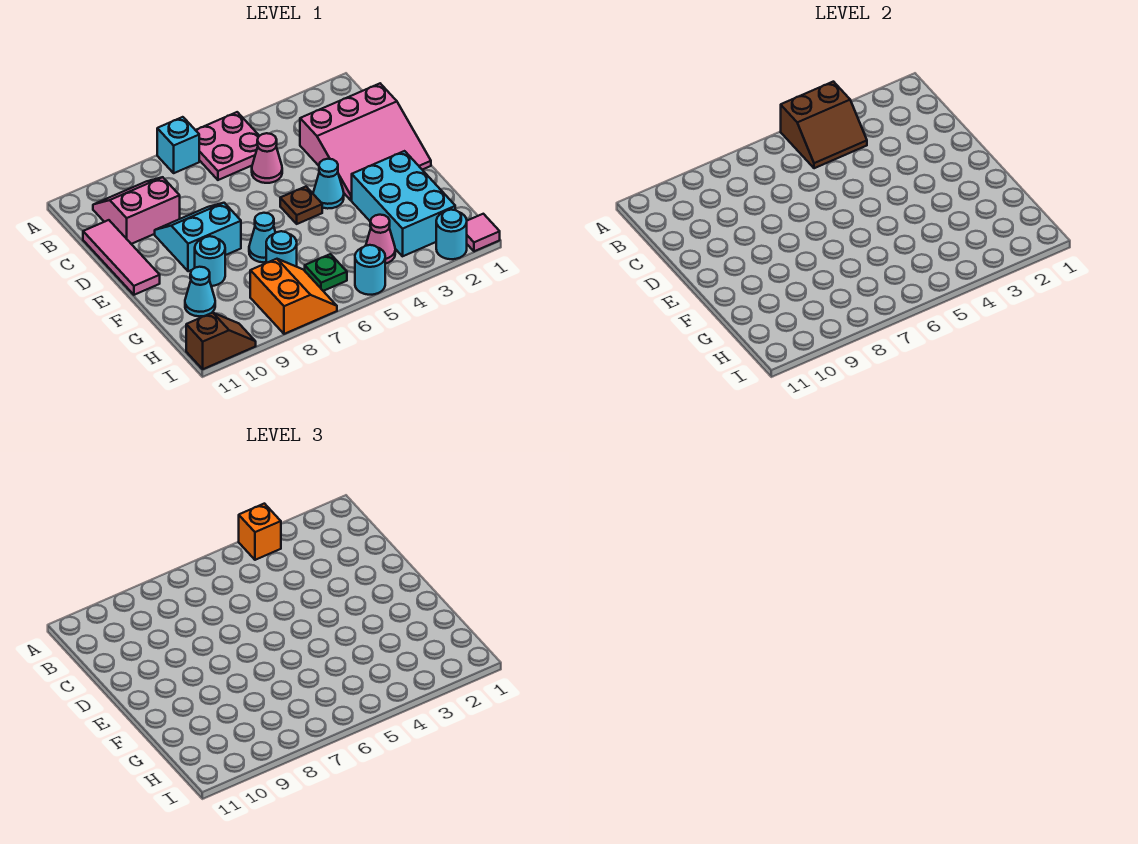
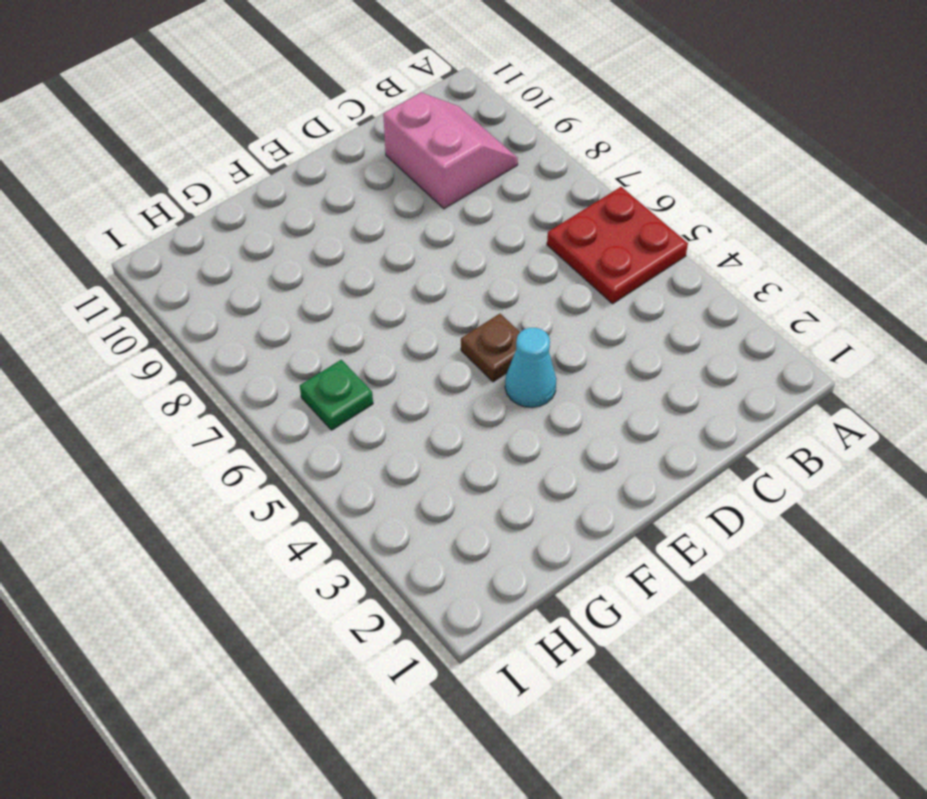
red 2x2 plate [547,187,688,304] -> pink 2x2 plate [196,112,259,180]
none -> cyan 1x1 brick [157,117,199,173]
none -> pink 3x3 slope [300,84,431,200]
none -> pink 1x1 cone [252,133,282,183]

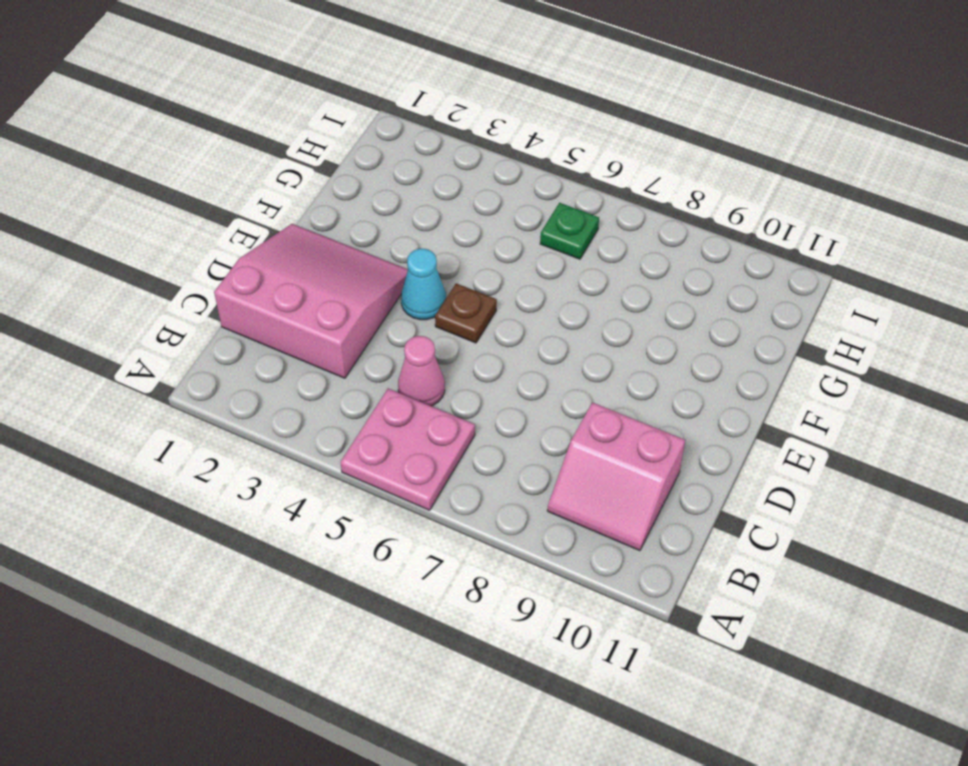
none -> cyan 1x1 brick [157,117,199,173]
none -> pink 1x3 tile [83,220,160,295]
none -> cyan 2x2 slope [155,203,241,271]

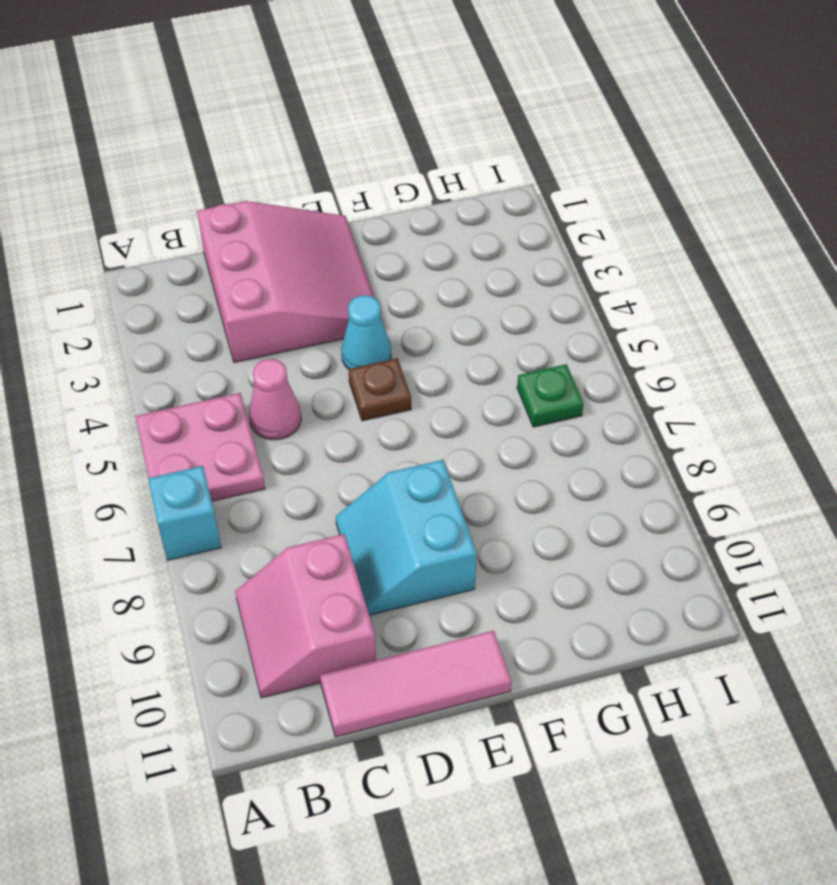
none -> cyan 2x3 brick [352,151,455,256]
none -> cyan 1x1 cone [249,213,276,262]
none -> cyan 1x1 round brick [195,236,225,286]

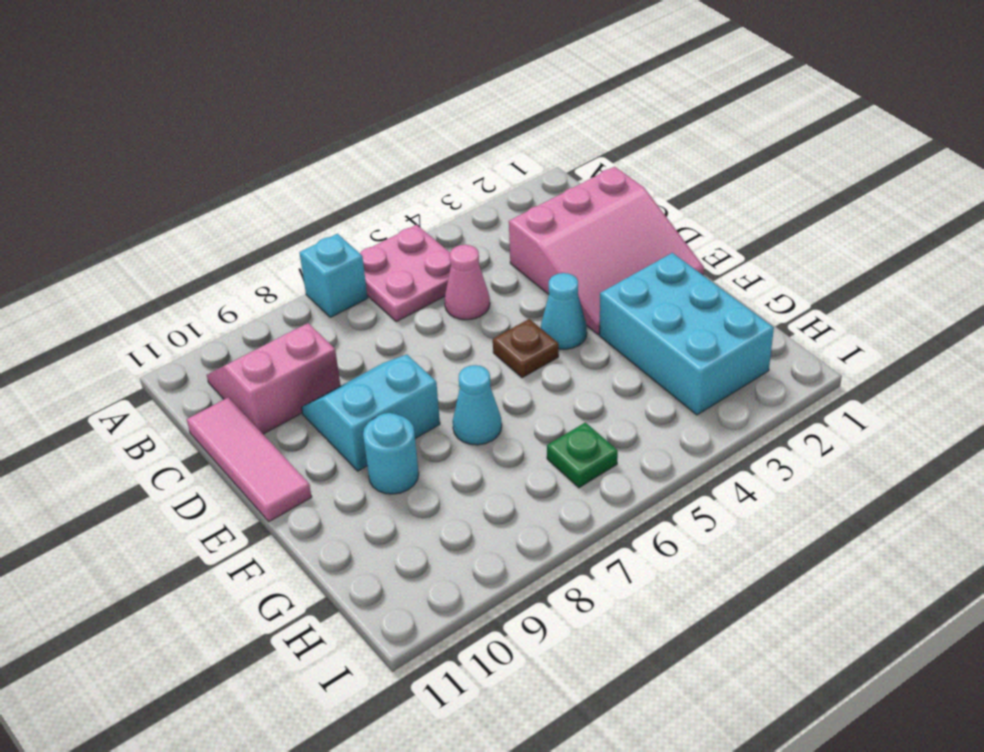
none -> cyan 1x1 round brick [266,231,297,267]
none -> cyan 1x1 cone [185,267,215,316]
none -> pink 1x1 cone [366,215,395,264]

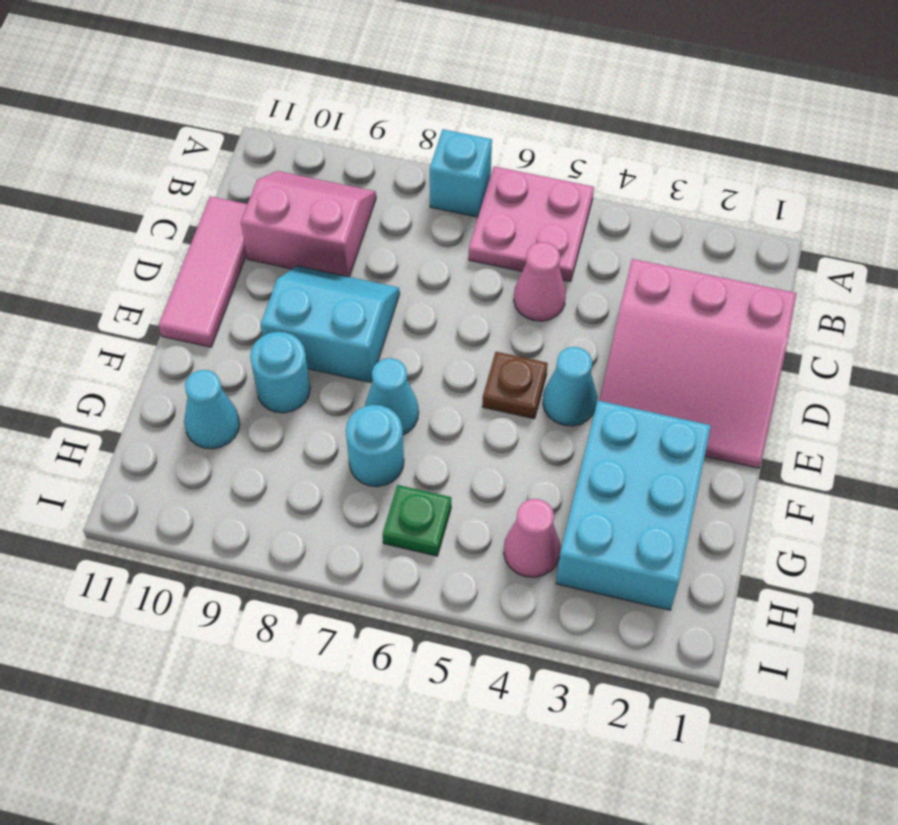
none -> orange 2x2 slope [250,259,337,334]
none -> pink 1x1 tile [467,214,500,251]
none -> cyan 1x1 round brick [436,210,467,259]

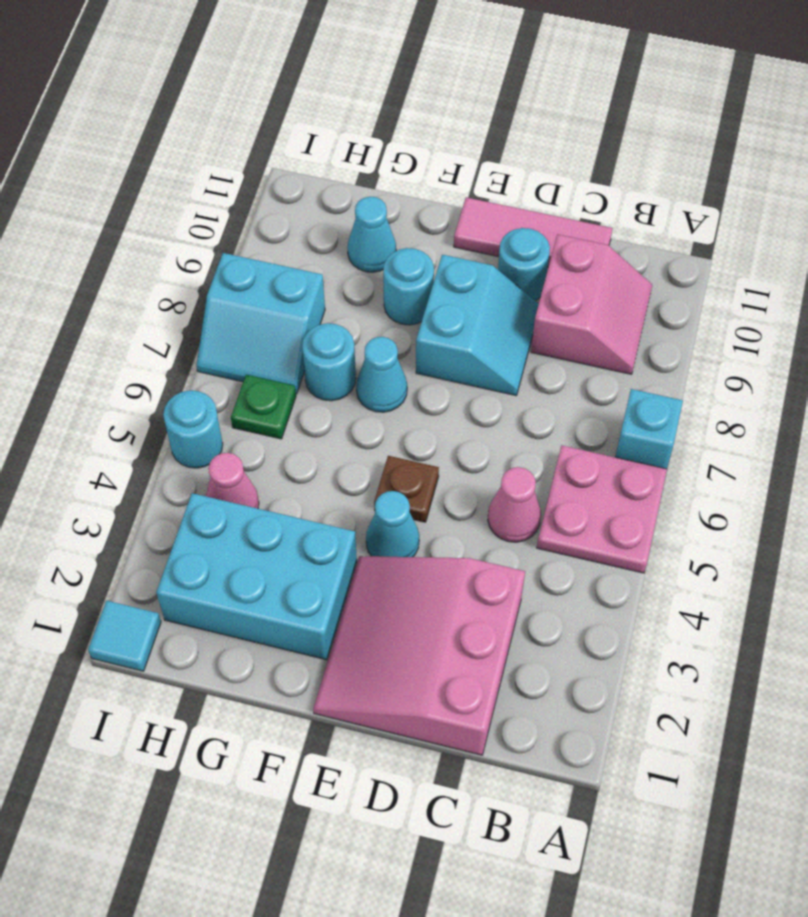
cyan 1x1 round brick [498,228,550,301] -> cyan 1x1 round brick moved to [436,210,467,259]
cyan 2x2 slope [196,253,325,394] -> orange 2x2 slope [250,259,337,334]
cyan 1x1 tile [88,601,161,671] -> pink 1x1 tile [467,214,500,251]
none -> brown 1x2 slope [186,313,256,369]
none -> brown 2x2 slope [781,82,867,168]
none -> orange 1x1 brick [239,504,281,560]

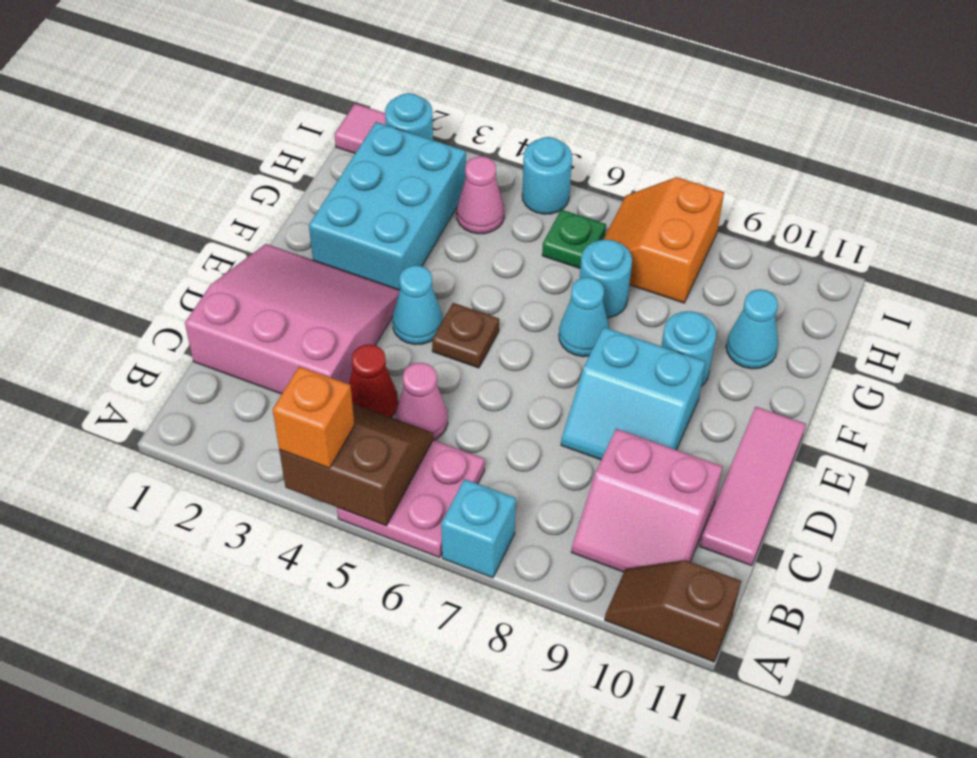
brown 1x2 slope [605,560,741,662] -> brown 1x2 slope moved to [186,313,256,369]
red 1x1 cone [349,345,398,417] -> none

